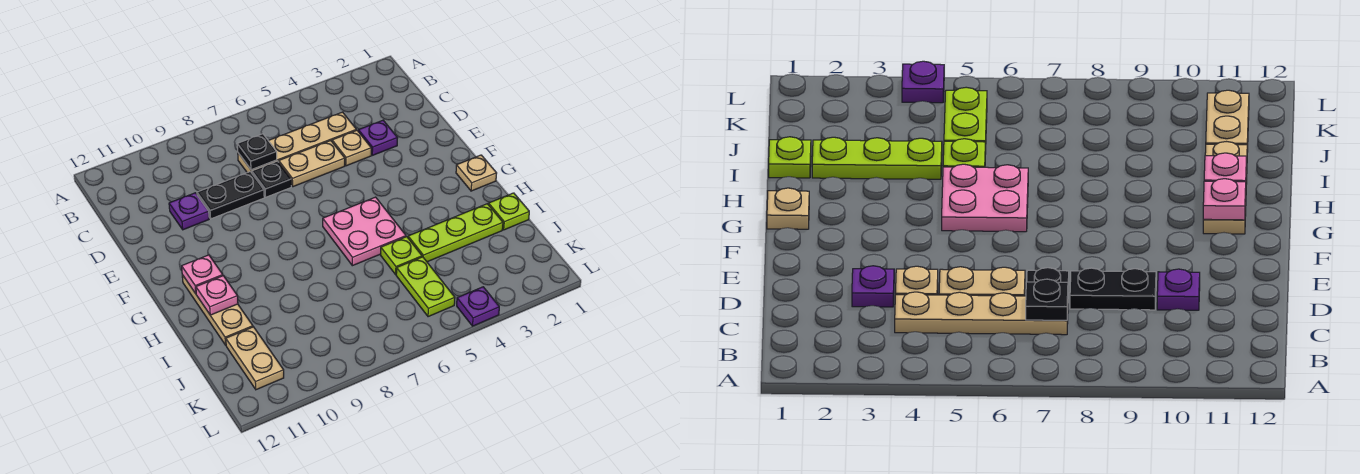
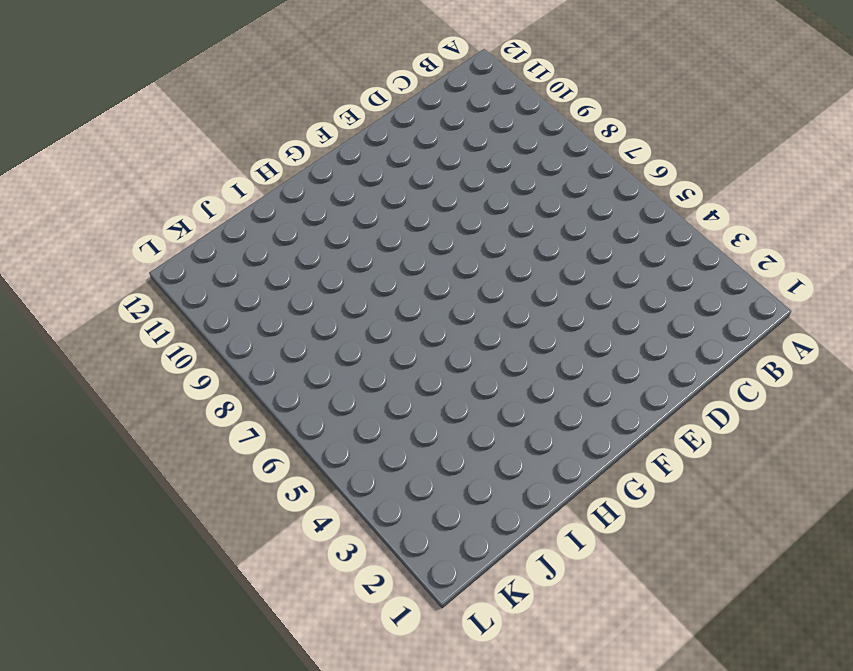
none -> tan 1x4 plate [238,112,356,173]
none -> purple 1x1 plate [358,120,397,155]
none -> tan 1x1 plate [332,130,371,166]

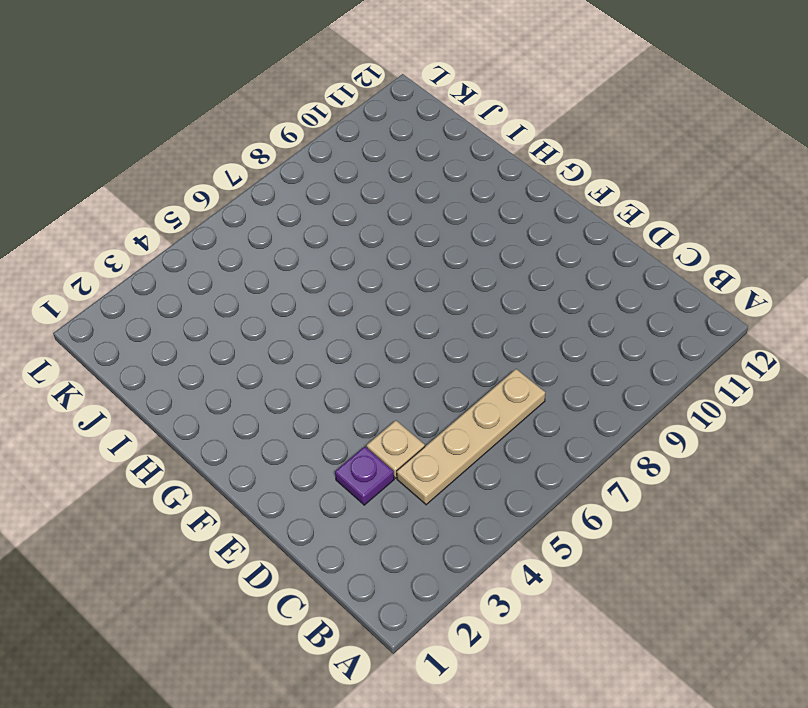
none -> tan 1x2 plate [279,141,345,187]
none -> black 1x1 plate [252,161,291,197]
none -> black 1x2 plate [197,172,264,219]

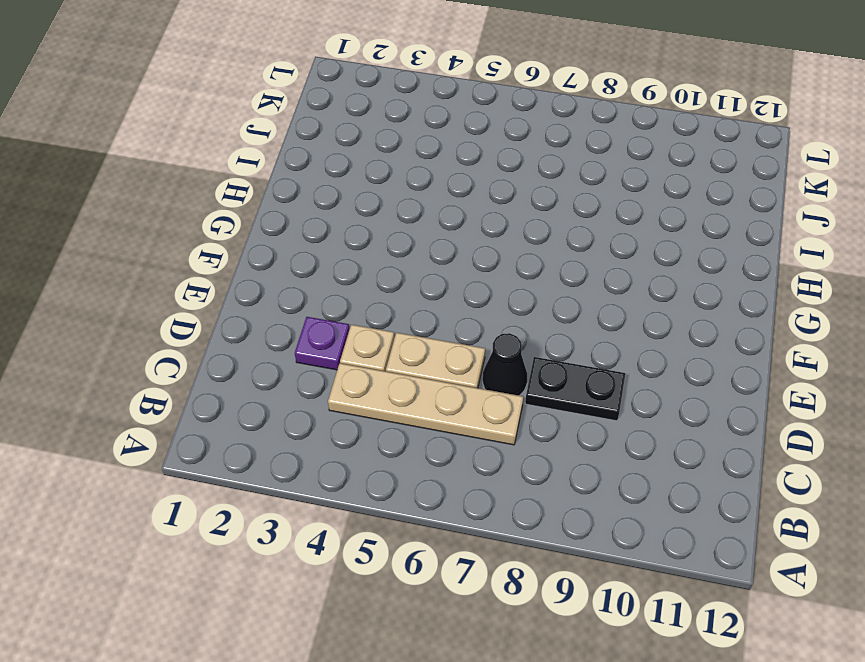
black 1x1 cone [483,333,527,396] -> black 1x1 plate [252,161,291,197]
none -> purple 1x1 plate [169,193,209,230]
none -> tan 1x1 plate [456,155,497,191]
none -> pink 2x2 plate [323,197,406,266]

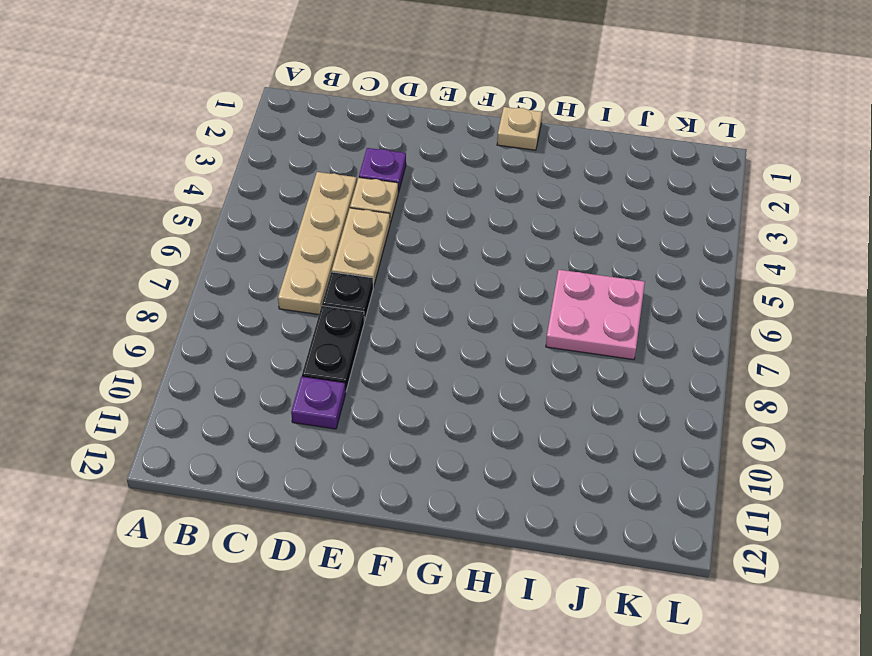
pink 2x2 plate [546,270,645,360] -> pink 2x2 plate moved to [323,197,406,266]
none -> tan 1x3 plate [182,275,253,345]
none -> lime 1x1 plate [489,193,529,230]
none -> lime 1x3 plate [408,204,503,262]

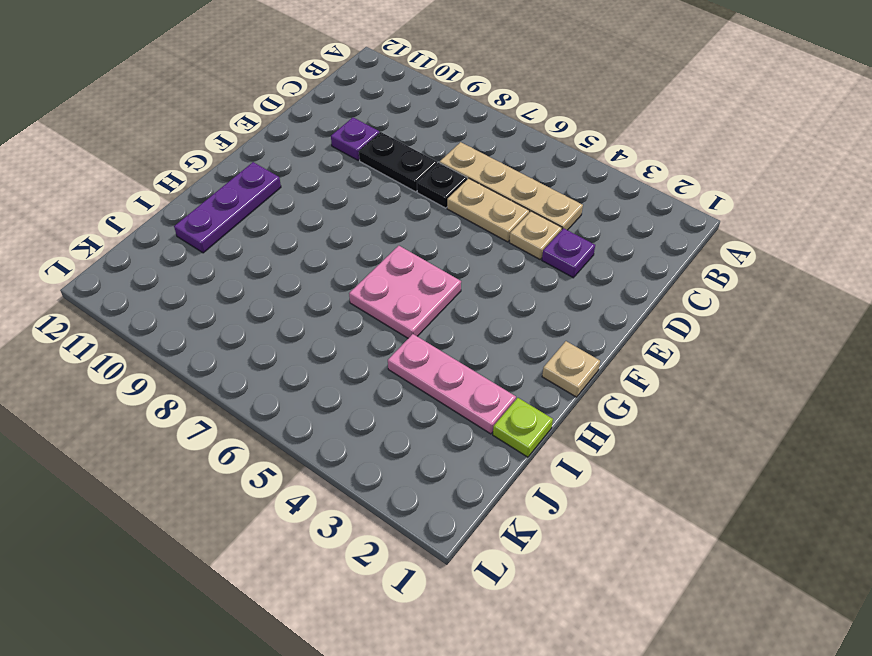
purple 1x3 plate [174,162,281,253] -> tan 1x3 plate [182,275,253,345]
pink 1x3 plate [388,334,516,434] -> lime 1x3 plate [408,204,503,262]
none -> lime 1x1 plate [381,237,422,275]
none -> lime 1x2 plate [396,257,455,317]
none -> tan 1x2 plate [226,327,284,390]

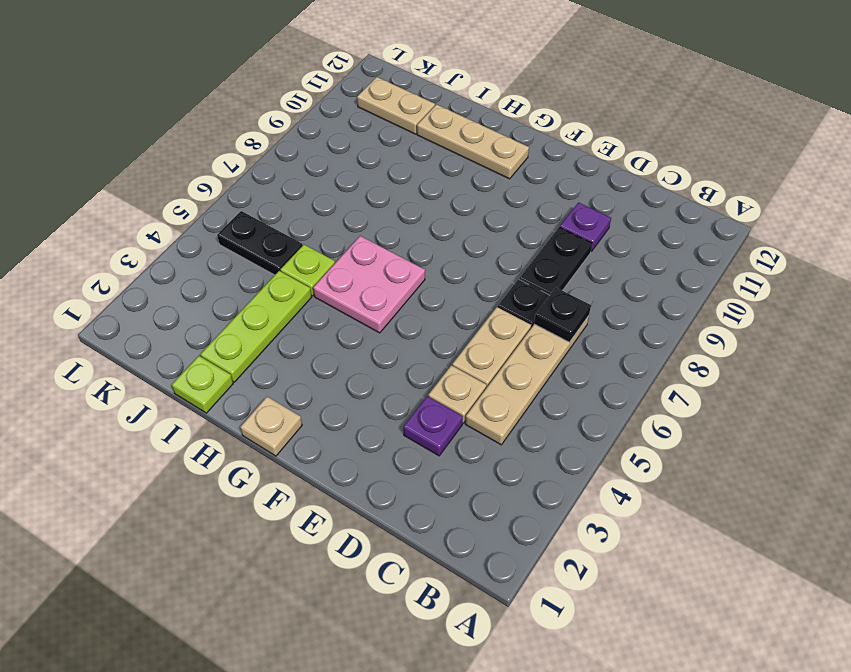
black 1x2 plate [217,211,303,275] -> lime 1x2 plate [396,257,455,317]
none -> purple 1x1 plate [457,287,499,326]
none -> pink 1x1 plate [182,255,223,294]
none -> pink 1x1 plate [196,276,238,315]

